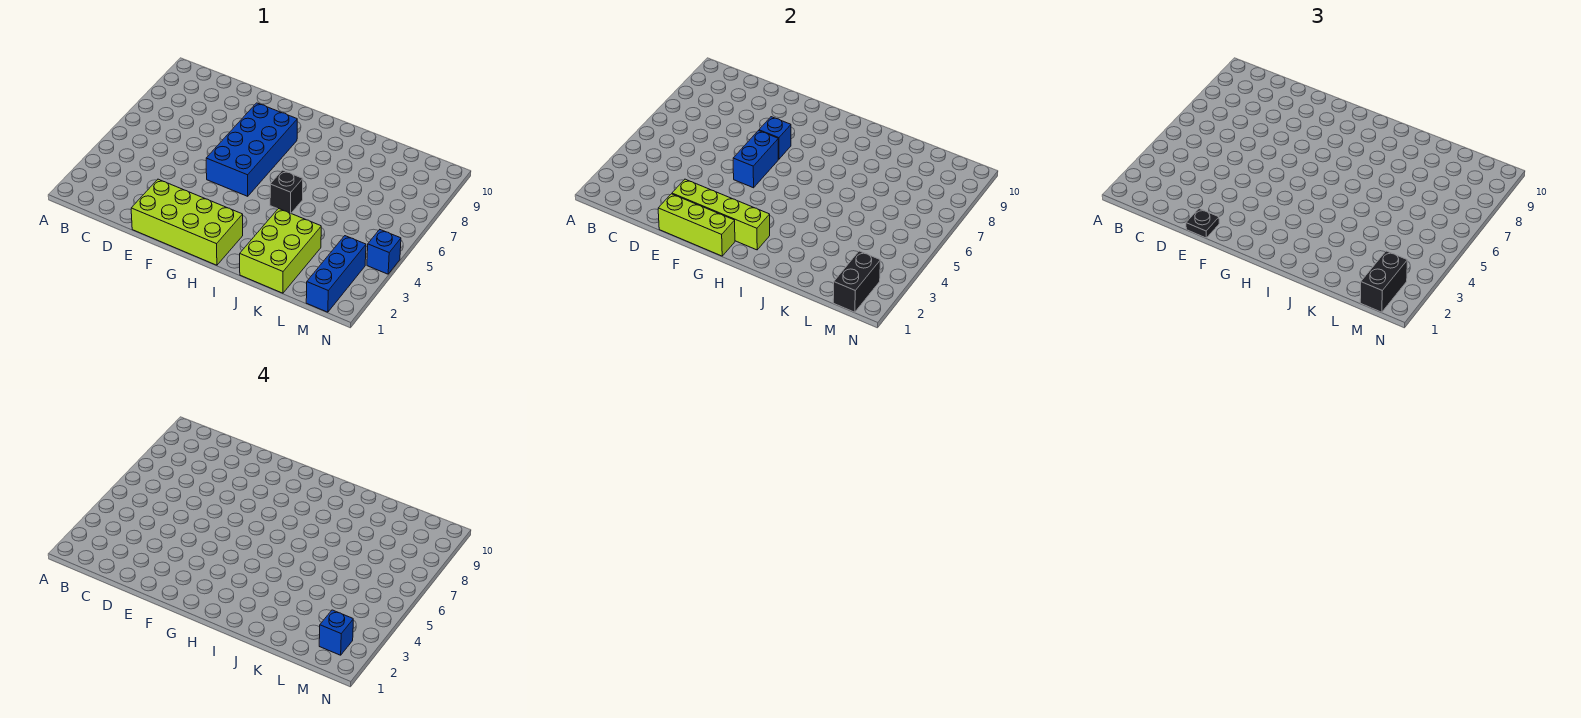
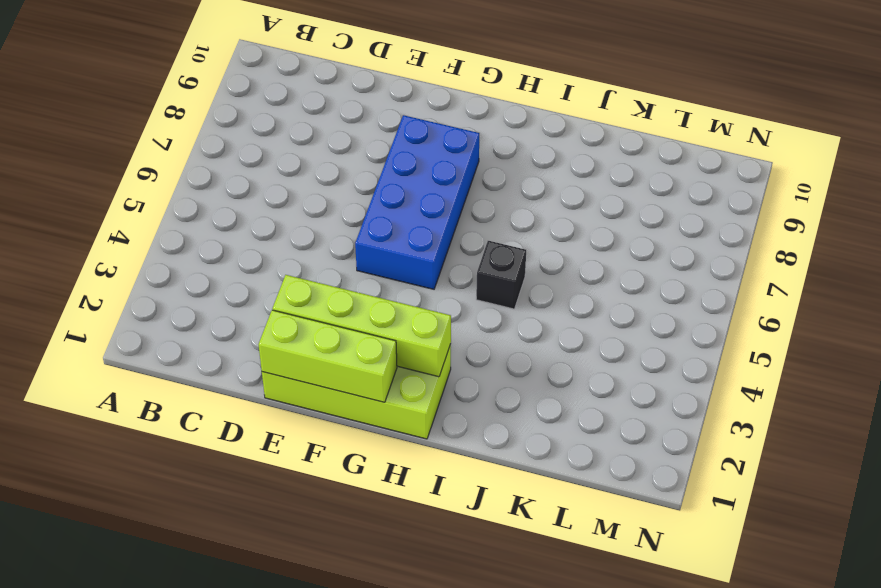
none -> lime 2x3 brick [240,209,321,293]
none -> blue 1x3 brick [306,236,366,312]
none -> blue 1x1 brick [367,230,401,274]

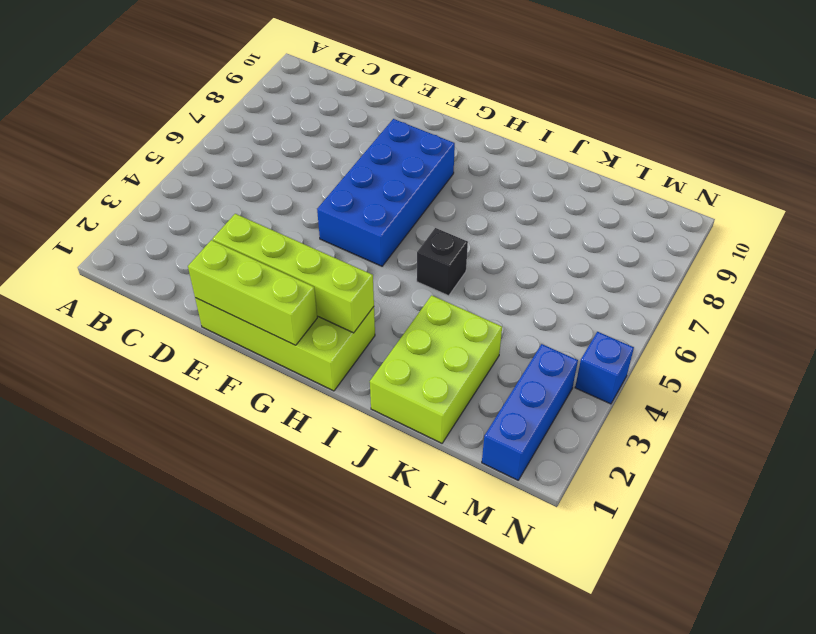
none -> blue 1x2 brick [733,131,778,188]
none -> blue 1x1 brick [759,117,791,159]
none -> black 1x2 brick [833,251,880,312]

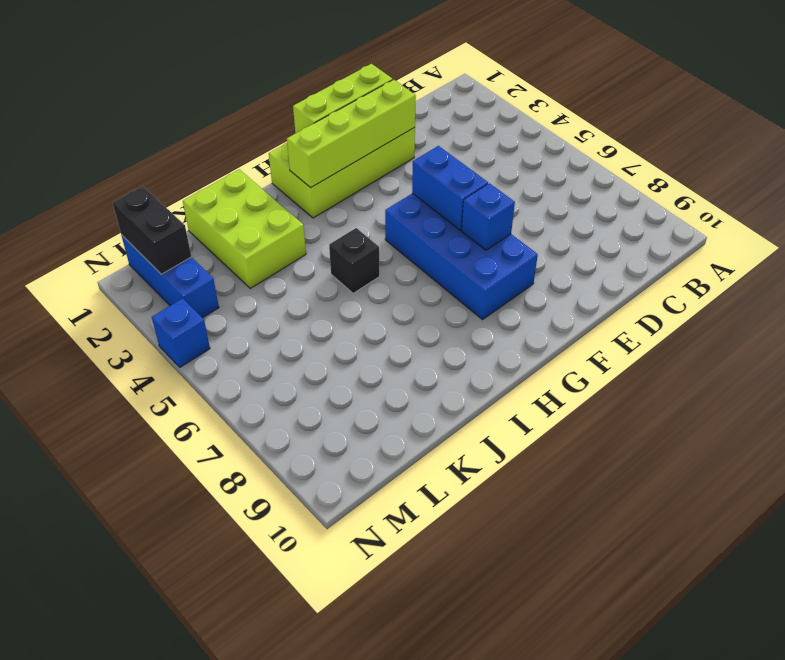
none -> black 1x1 plate [1186,209,1219,238]
none -> black 1x2 brick [1360,251,1407,312]
none -> blue 1x1 brick [319,610,353,655]

